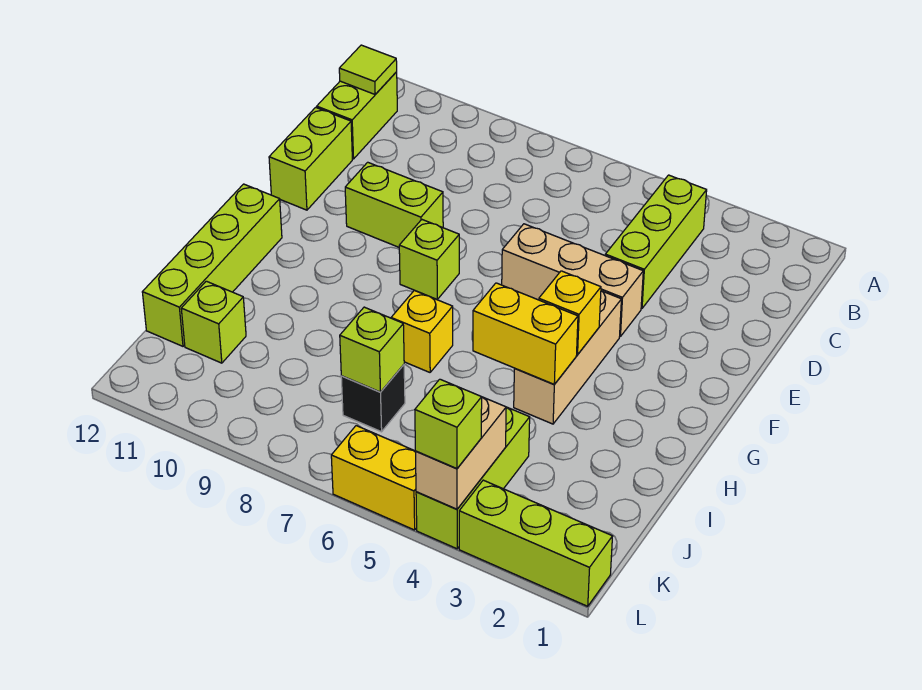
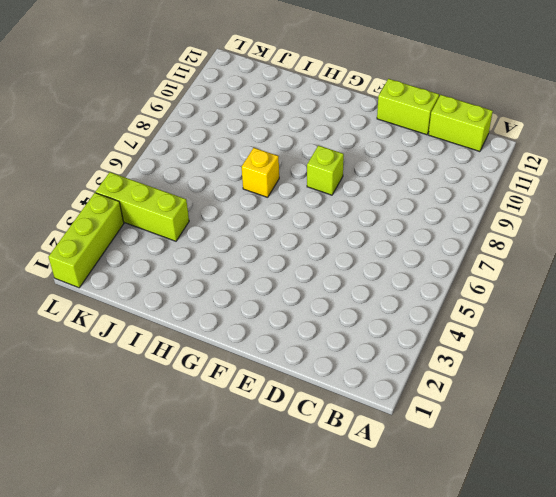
none -> lime 1x3 brick [605,175,707,309]
none -> tan 1x3 brick [502,224,643,336]
none -> lime 1x2 brick [345,162,443,247]

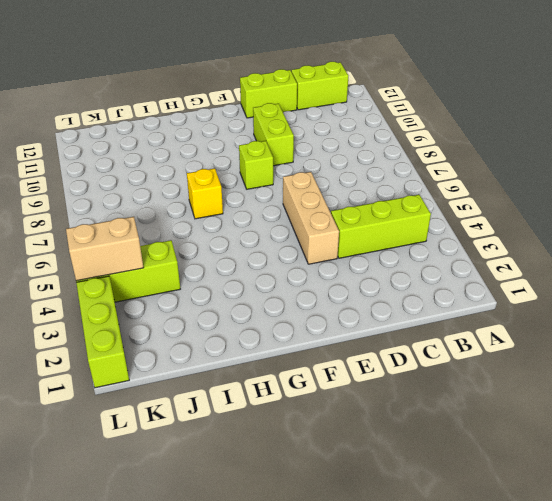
none -> tan 1x3 brick [514,291,621,424]
none -> lime 1x4 brick [142,184,282,346]
none -> black 1x1 brick [341,365,405,432]

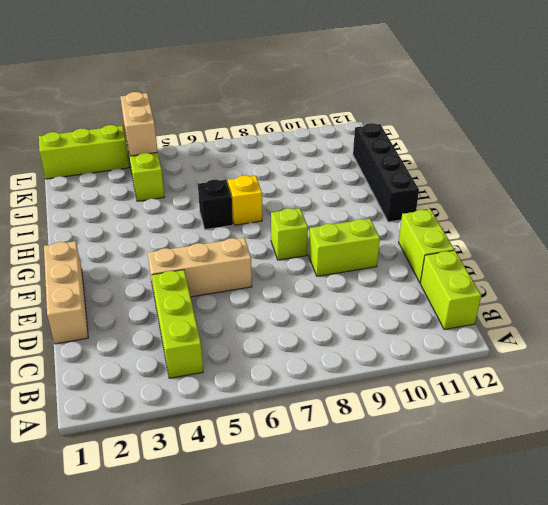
tan 1x3 brick [44,241,88,344] -> tan 1x3 brick moved to [514,291,621,424]
black 1x4 brick [353,123,419,222] -> lime 1x4 brick [142,184,282,346]
black 1x1 brick [198,180,233,230] -> black 1x1 brick moved to [341,365,405,432]
none -> lime 1x1 brick [181,281,246,363]
none -> yellow 1x2 brick [331,426,417,530]
none -> lime 1x1 tile [339,45,397,94]

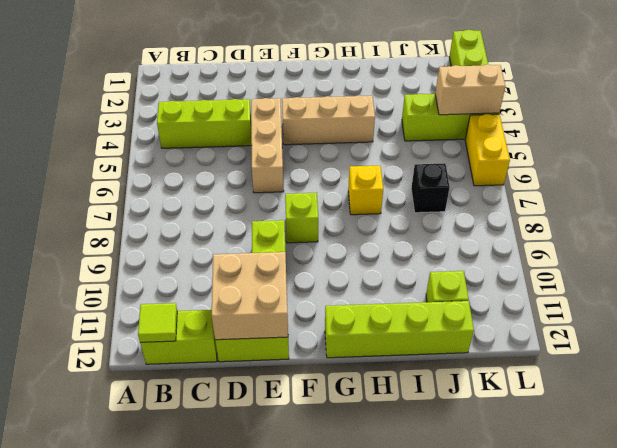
tan 2x2 brick [212,252,288,340] -> none
none -> yellow 1x1 brick [539,271,601,355]
none -> yellow 1x2 brick [473,283,578,384]
none -> lime 1x1 brick [340,307,404,392]

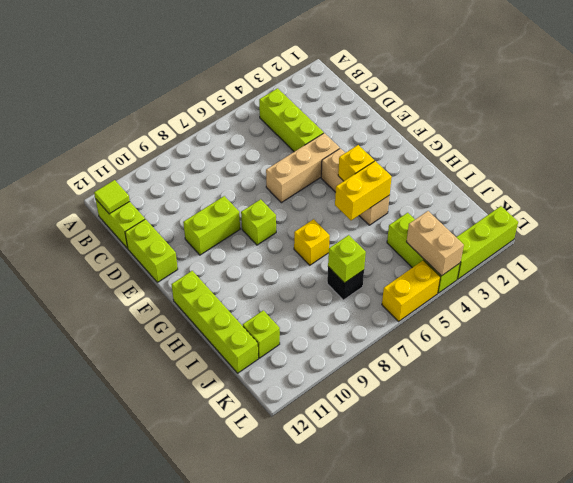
none -> lime 1x1 brick [415,379,482,469]

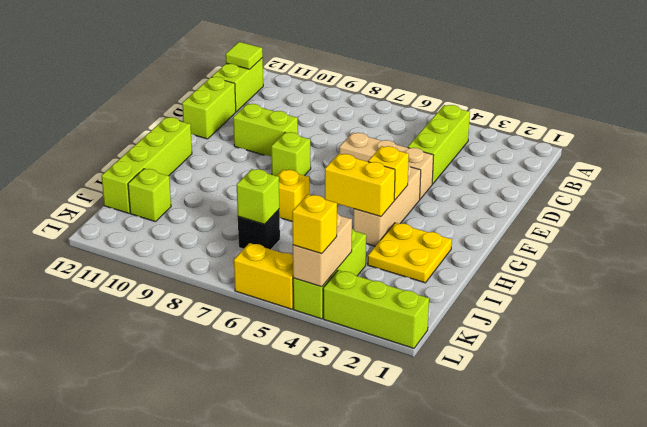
yellow 2x2 plate [368,223,452,283] -> none
yellow 1x1 brick [292,195,337,254] -> lime 1x1 brick [415,379,482,469]

